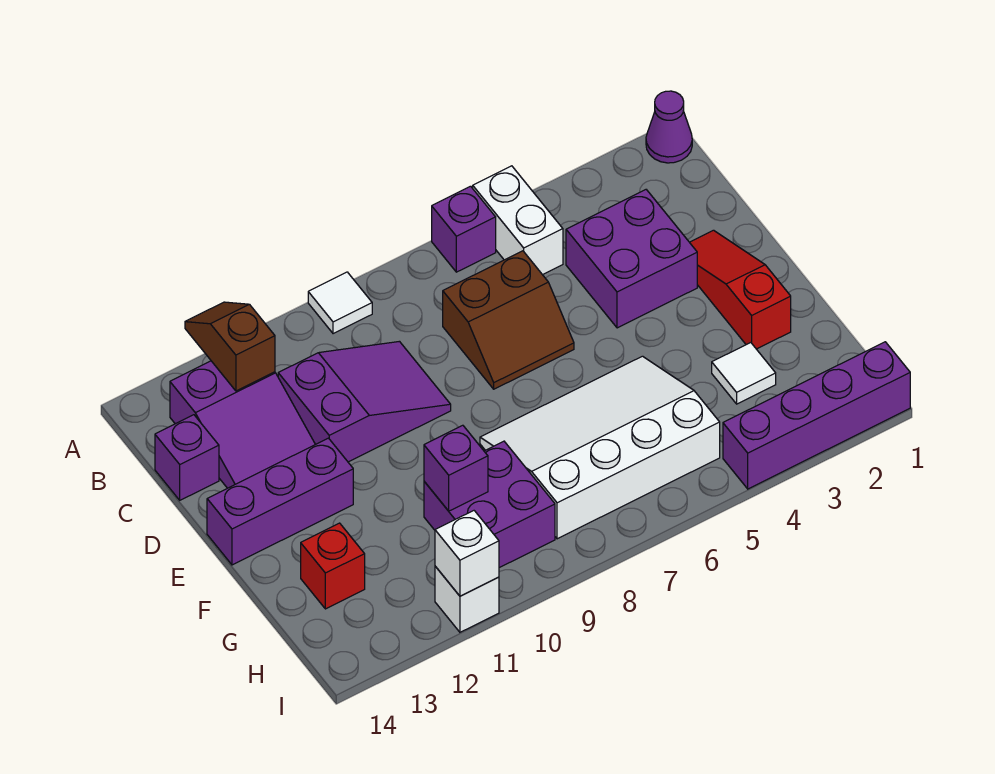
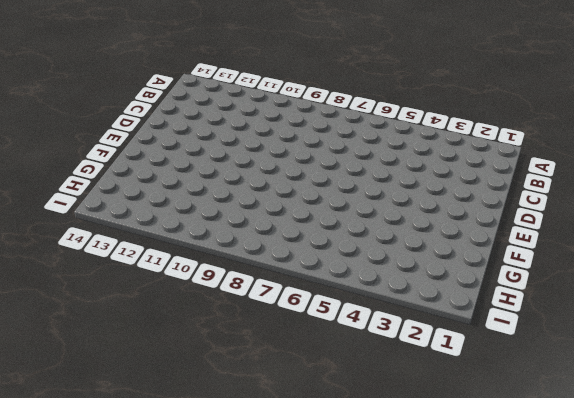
none -> purple 1x1 cone [646,91,692,163]
none -> white 1x2 brick [473,166,563,275]
none -> purple 1x1 brick [432,186,496,272]

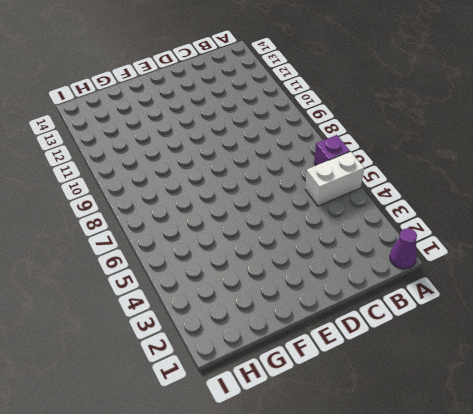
none -> white 1x1 tile [308,272,372,334]
none -> purple 2x3 slope [170,361,315,488]
none -> purple 2x2 brick [566,190,697,328]

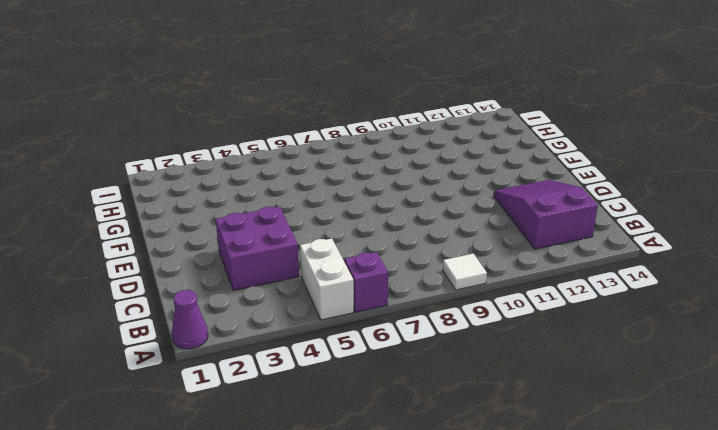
none -> brown 2x2 slope [443,251,574,389]
none -> purple 2x3 slope [278,341,451,462]
none -> purple 1x1 brick [155,415,219,500]

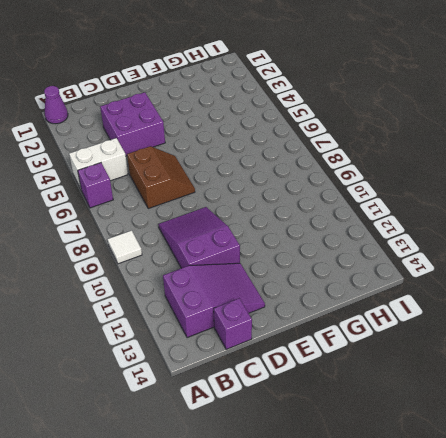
none -> red 1x3 slope [690,230,791,349]
none -> purple 1x3 brick [207,438,353,565]
none -> white 3x4 slope [480,356,720,539]

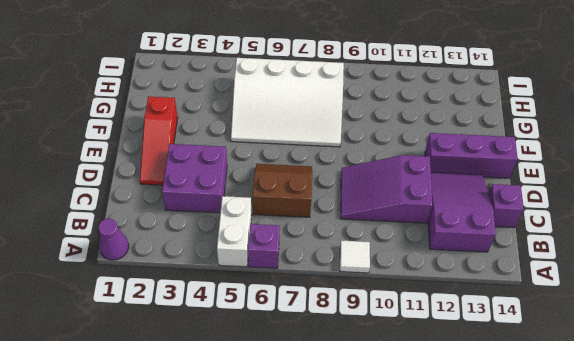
none -> white 1x1 tile [712,343,776,404]
none -> purple 2x2 brick [424,441,555,568]
none -> red 1x1 brick [301,523,365,609]

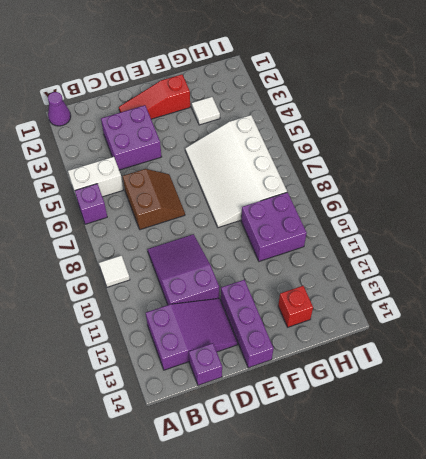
none -> purple 1x4 brick [723,342,910,489]
none -> white 1x1 brick [435,566,499,632]
none -> brown 1x2 slope [185,302,275,391]

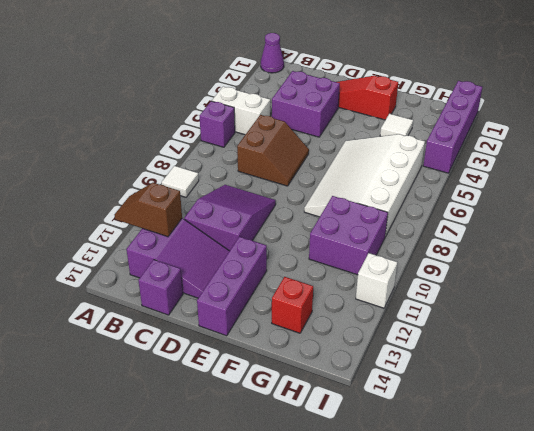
none -> purple 1x1 brick [424,425,488,511]
none -> white 1x1 brick [435,511,499,596]

